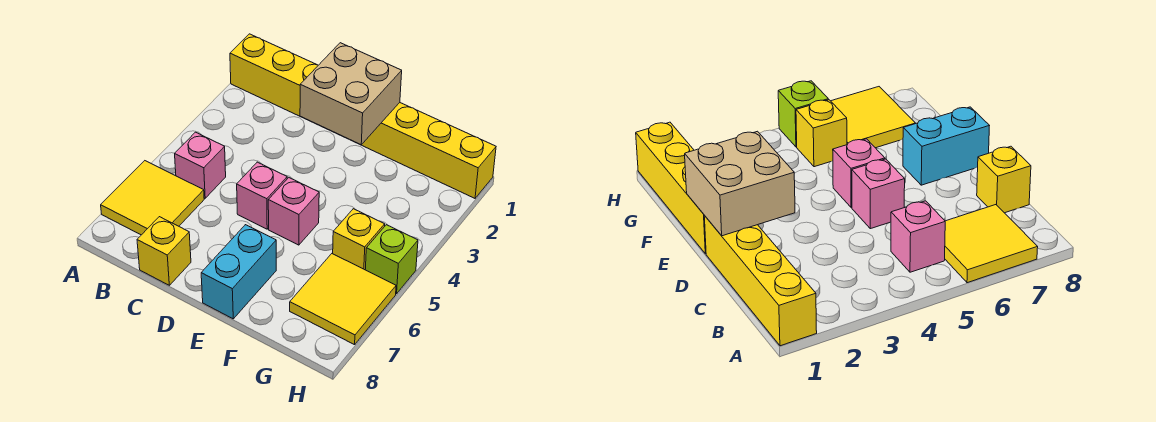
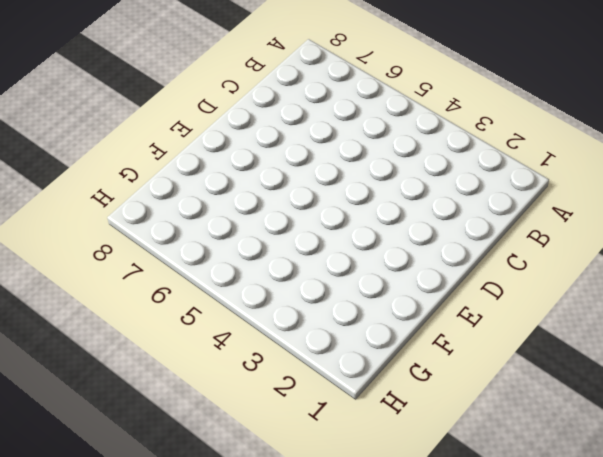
none -> yellow 1x4 brick [230,34,335,133]
none -> yellow 2x2 tile [101,161,204,235]
none -> pink 1x1 brick [175,132,226,198]

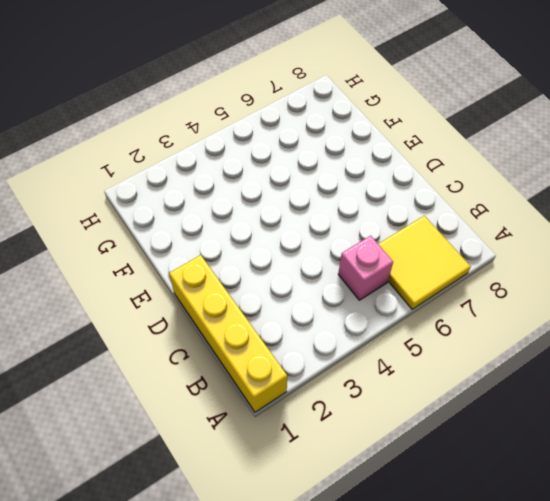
none -> yellow 1x1 brick [137,217,191,285]
none -> pink 1x1 brick [237,162,287,229]
none -> yellow 1x4 brick [362,103,496,198]

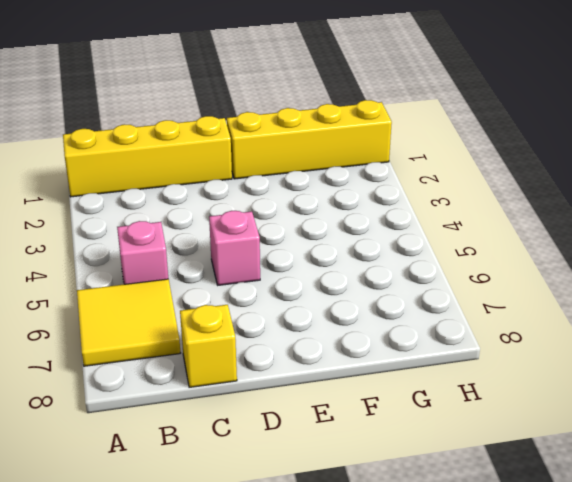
none -> pink 1x1 brick [268,178,319,245]
none -> cyan 1x2 brick [201,225,276,319]
none -> yellow 1x1 brick [333,209,385,270]

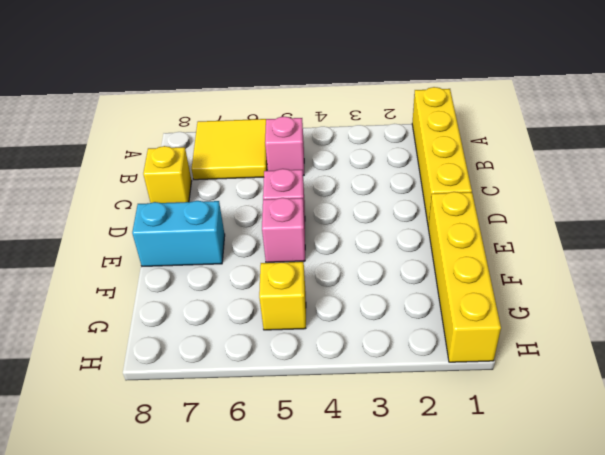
none -> yellow 2x2 tile [290,254,396,345]
none -> lime 1x1 brick [365,225,418,294]
none -> tan 2x2 brick [300,43,402,145]

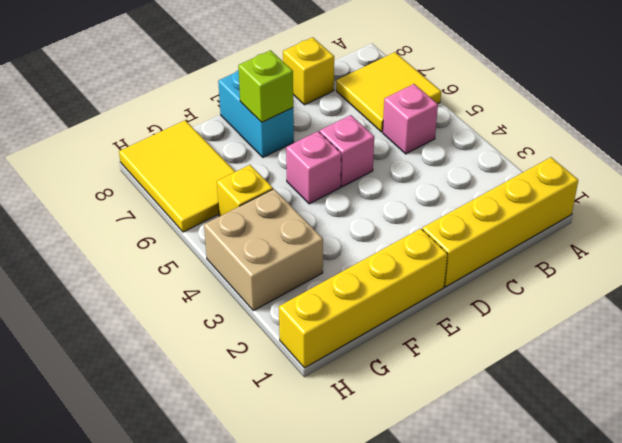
lime 1x1 brick [238,50,293,122] -> lime 1x1 brick moved to [365,225,418,294]
tan 2x2 brick [204,189,323,311] -> tan 2x2 brick moved to [300,43,402,145]
yellow 2x3 tile [119,120,235,232] -> yellow 2x2 tile [290,254,396,345]

